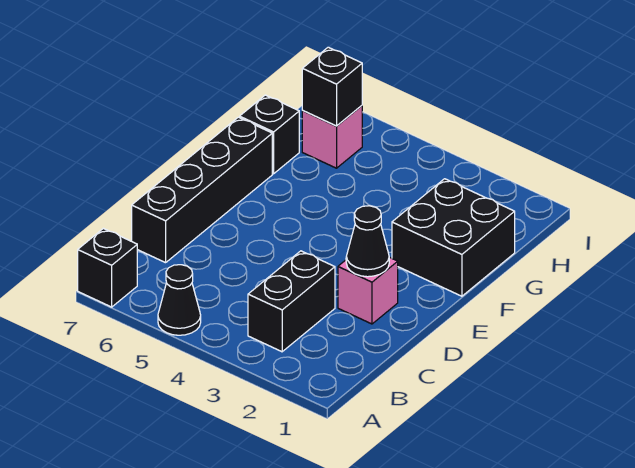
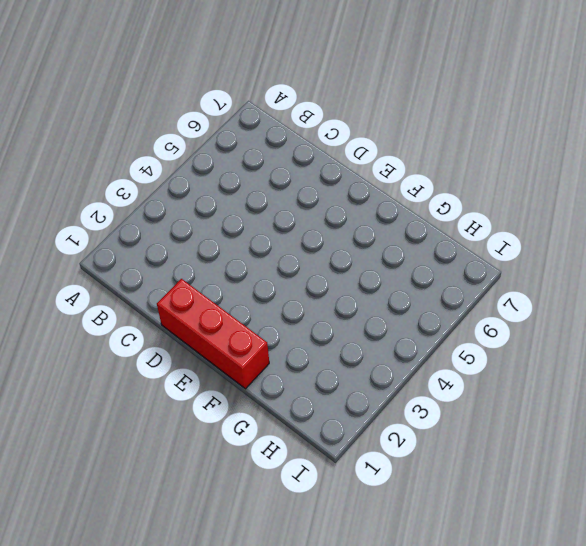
red 1x3 brick [157,279,269,389] -> black 2x2 brick [392,179,515,296]
none -> black 1x1 cone [158,265,201,335]
none -> black 1x1 brick [78,228,137,307]

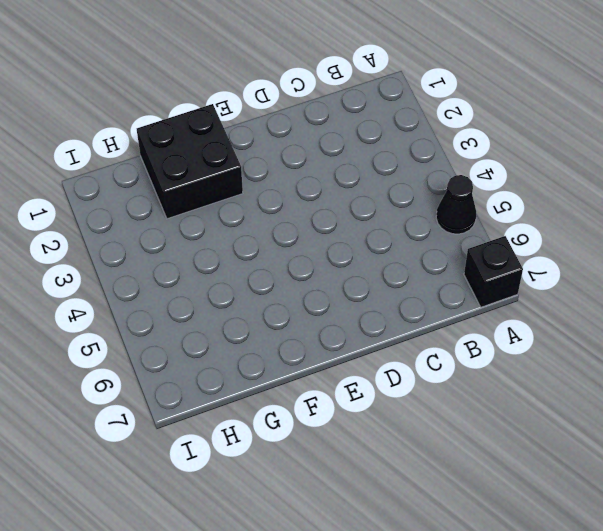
none -> black 1x2 brick [248,251,335,352]
none -> black 1x4 brick [132,117,272,263]

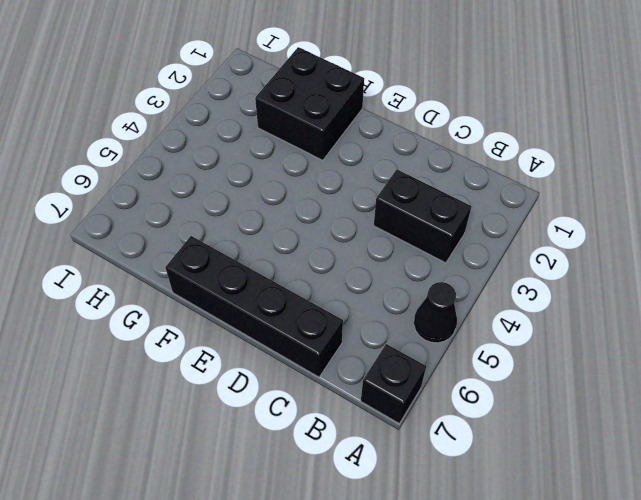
none -> pink 1x1 brick [338,257,398,324]
none -> black 1x1 brick [240,95,299,174]

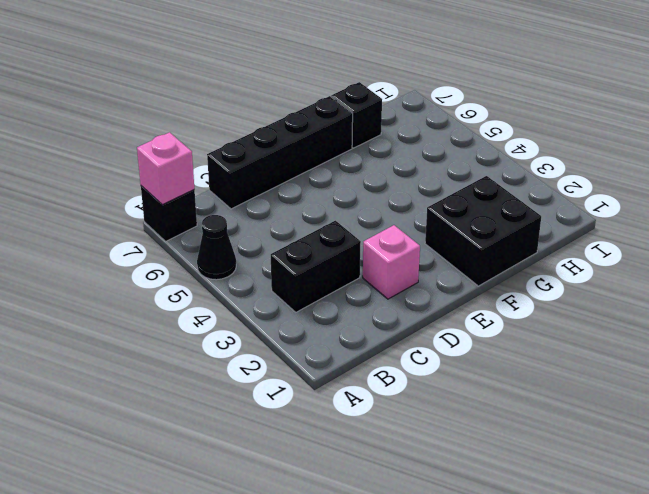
pink 1x1 brick [137,132,194,205] -> pink 1x1 brick moved to [302,106,362,168]
none -> black 1x1 cone [346,206,389,277]
none -> black 1x1 brick [302,47,362,126]

